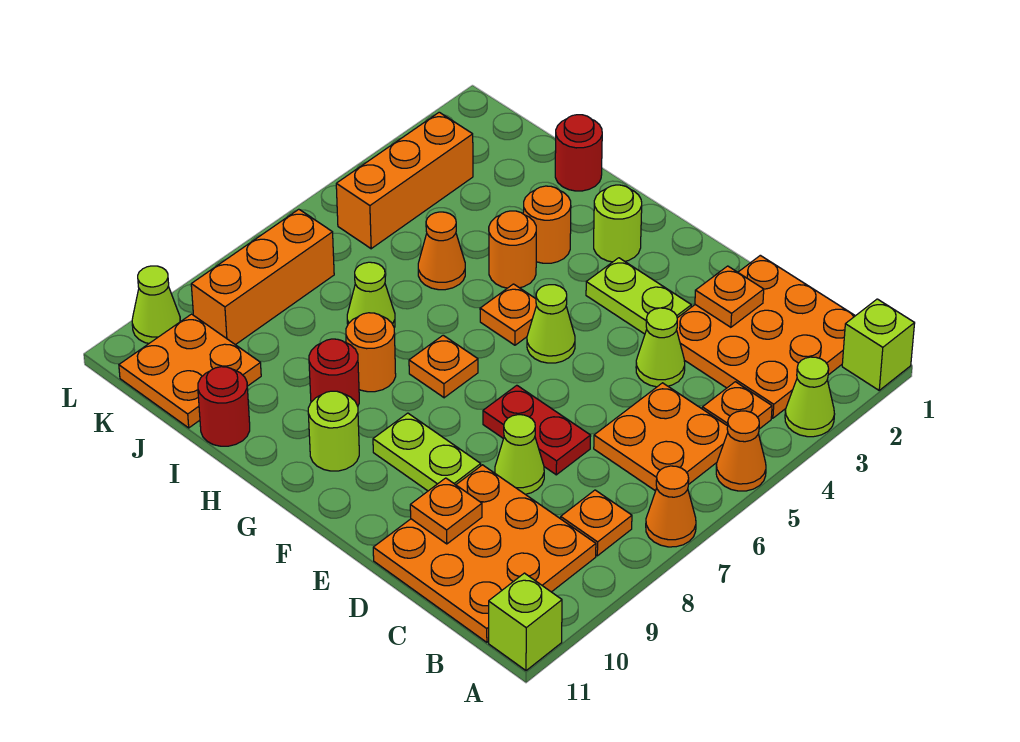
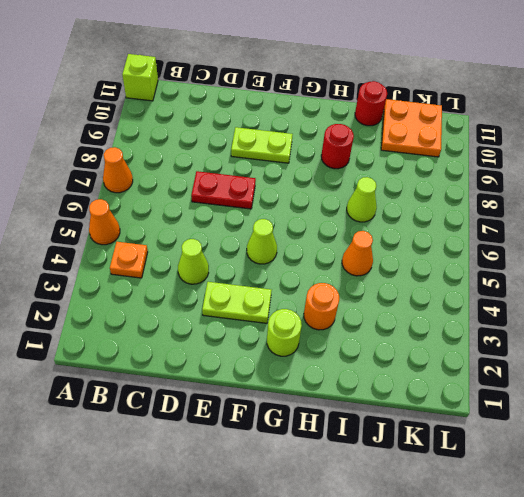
none -> lime 1x1 brick [842,299,915,390]
none -> lime 1x1 cone [785,357,835,437]
none -> orange 3x3 plate [677,255,855,418]
none -> orange 2x2 plate [594,383,728,491]

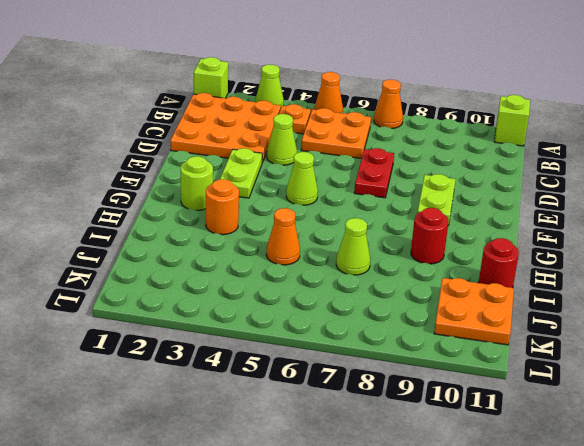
none -> orange 1x1 plate [561,490,632,556]
none -> orange 3x3 plate [373,465,596,642]
none -> lime 1x1 cone [495,415,544,494]
none -> orange 1x1 plate [480,284,536,345]

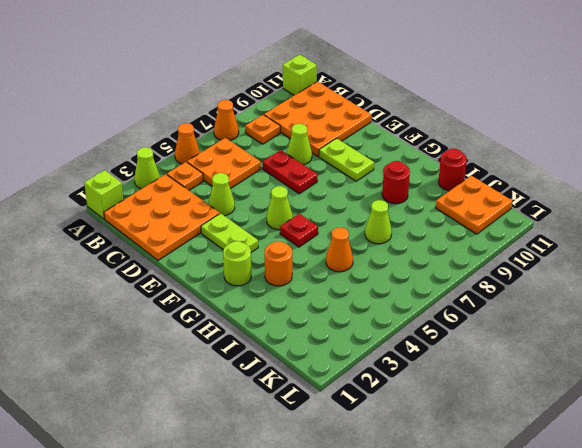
red 1x1 plate [280,214,318,247] -> orange 1x1 plate [480,284,536,345]
none -> orange 1x1 plate [409,335,478,398]
none -> lime 1x1 round brick [308,391,359,471]
none -> orange 1x1 round brick [489,211,536,288]
none -> orange 1x1 round brick [346,313,396,392]

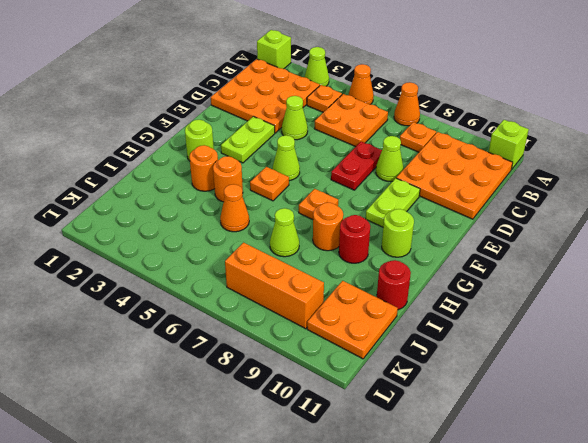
none -> red 1x1 round brick [555,115,602,191]
none -> orange 1x3 brick [336,112,473,249]
none -> lime 1x1 cone [132,266,180,343]
none -> orange 1x1 plate [695,266,764,327]

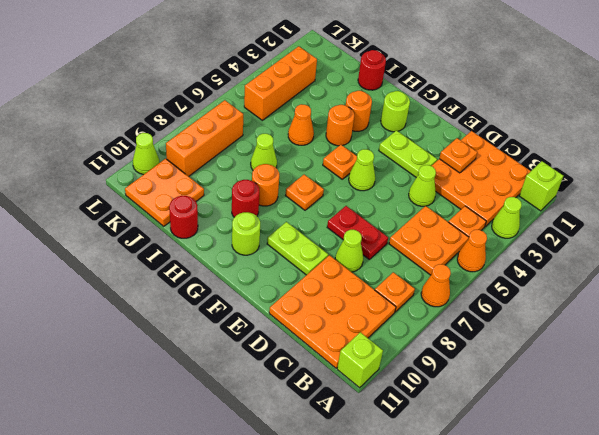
none -> orange 1x1 plate [410,478,482,544]

